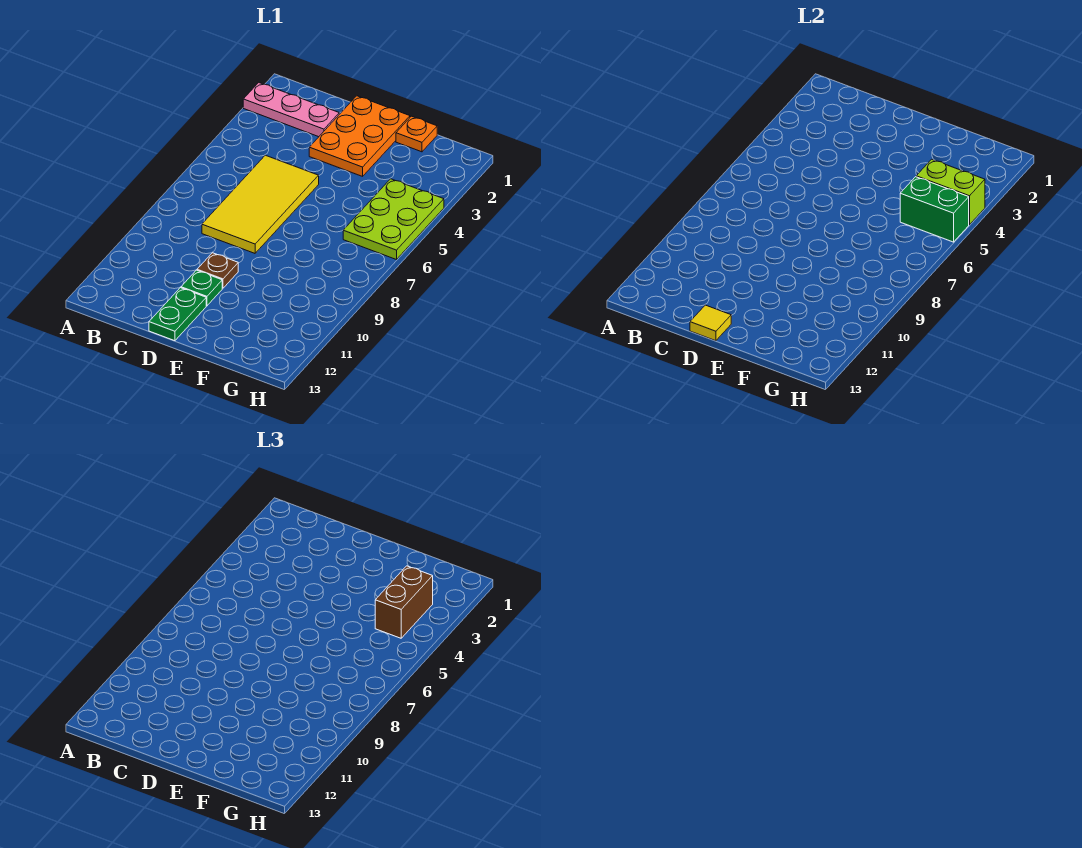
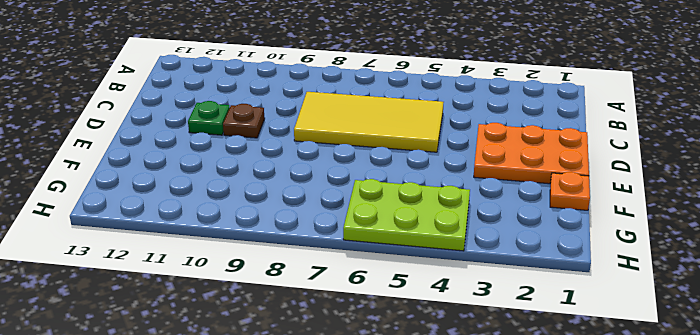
none -> pink 1x3 plate [243,83,339,137]
none -> green 1x2 plate [149,288,206,341]
none -> yellow 1x1 tile [690,305,731,341]

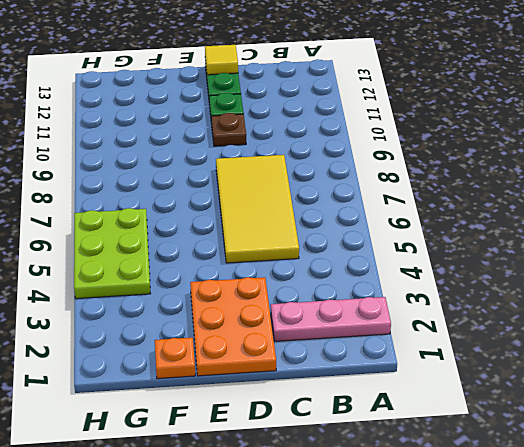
none -> lime 1x2 brick [916,159,985,225]
none -> green 1x2 brick [900,177,969,242]
none -> brown 1x2 brick [375,566,433,638]

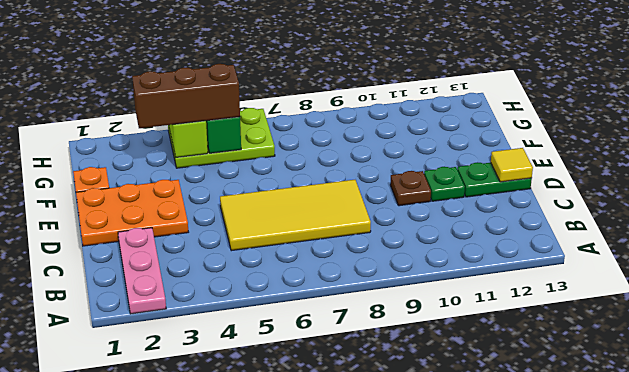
brown 1x3 brick [132,64,240,128] -> brown 1x2 brick [375,566,433,638]

